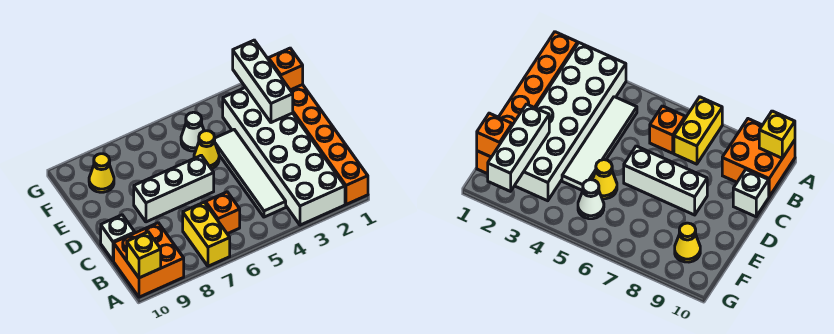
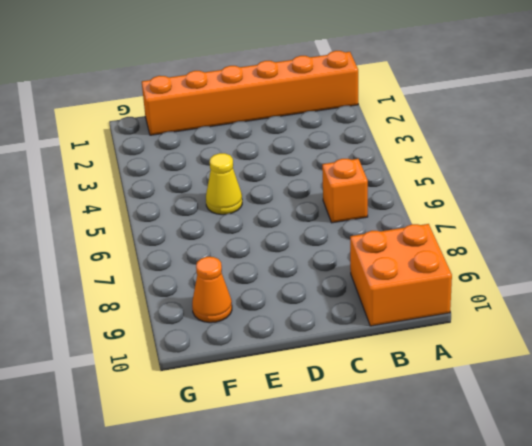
orange 1x1 cone [192,257,232,323] -> yellow 1x1 cone [89,154,114,192]
none -> white 2x6 brick [223,87,345,225]
none -> yellow 1x2 brick [183,202,230,266]
none -> white 1x4 tile [214,130,286,217]

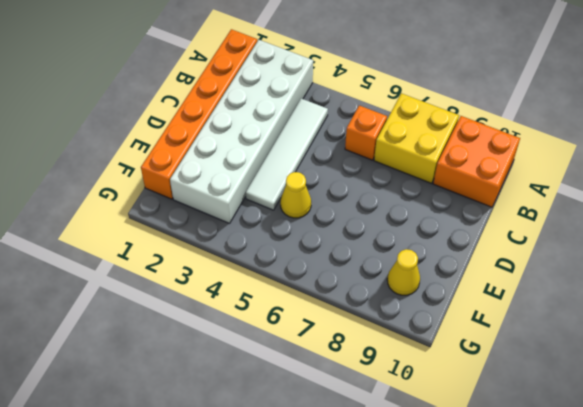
yellow 2x2 brick [374,93,459,183] -> yellow 1x2 brick [183,202,230,266]
none -> white 1x1 brick [101,215,135,261]
none -> white 1x3 brick [134,155,214,222]
none -> white 1x1 cone [181,112,204,151]

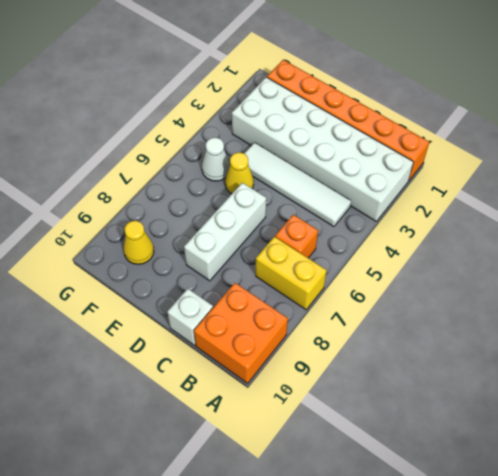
none -> yellow 1x1 brick [127,232,161,278]
none -> white 1x3 brick [233,40,293,123]
none -> orange 1x1 brick [269,48,303,90]

